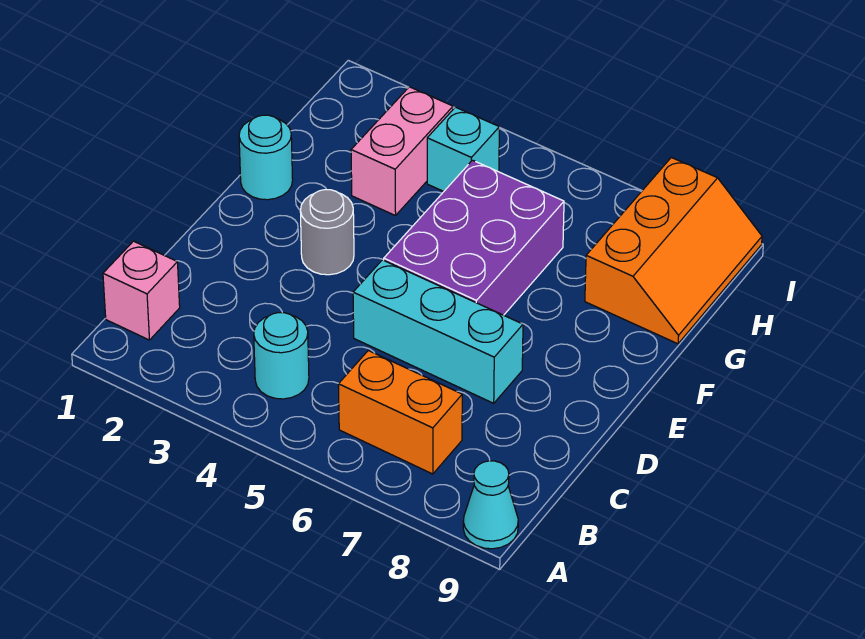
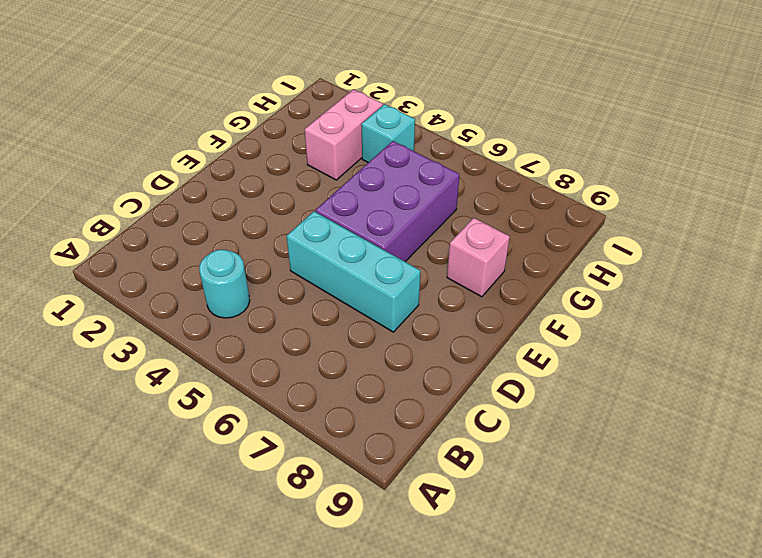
pink 1x1 brick [447,218,510,297] -> pink 1x1 brick moved to [103,241,180,340]
none -> cyan 1x1 cone [463,461,518,549]
none -> orange 1x2 brick [338,350,462,474]

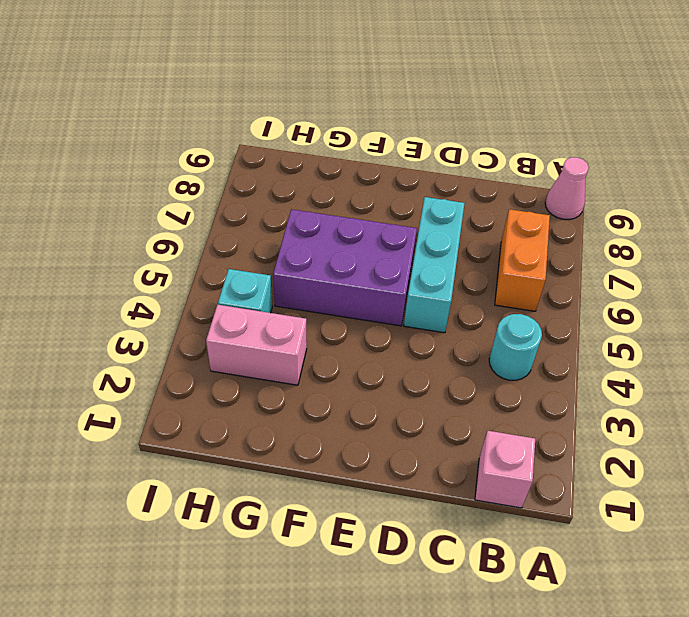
pink 1x1 cone [545,157,589,220] -> cyan 1x1 cone [463,461,518,549]
none -> grey 1x1 round brick [300,190,354,275]
none -> cyan 1x1 round brick [239,115,293,200]

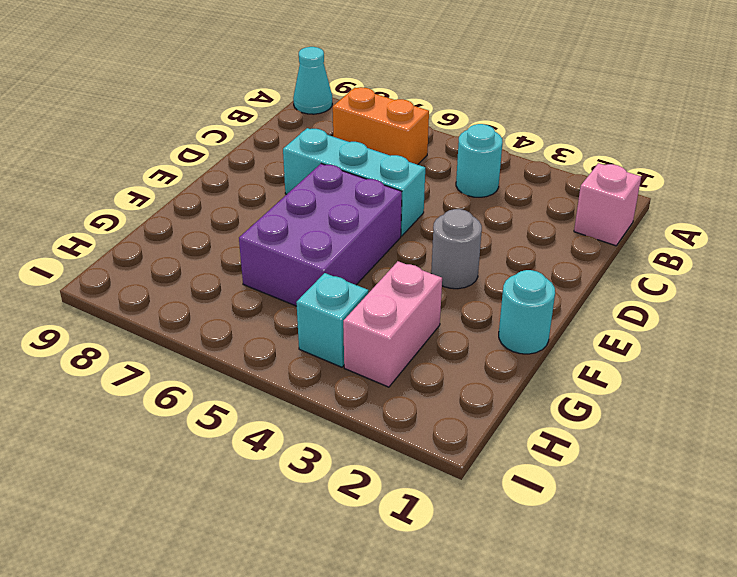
none -> orange 2x3 slope [585,157,762,344]

